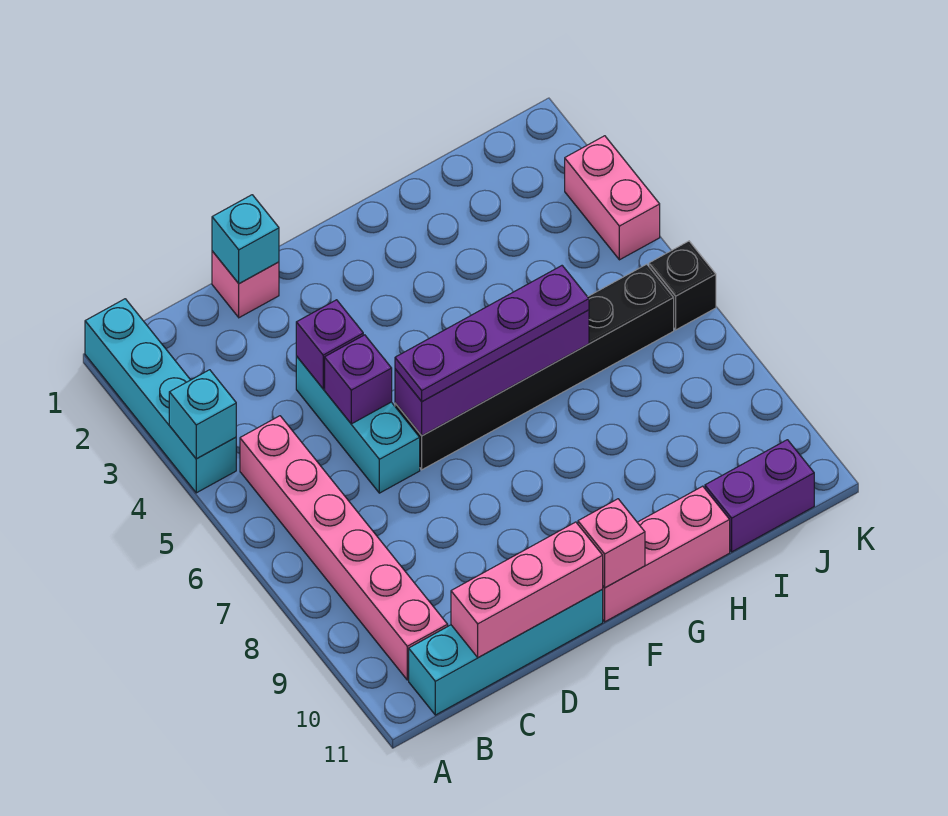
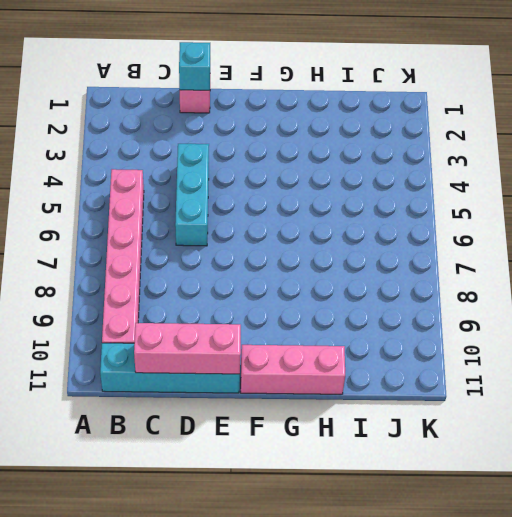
none -> cyan 1x4 brick [85,299,236,493]
none -> black 1x6 brick [395,264,674,470]
none -> purple 1x2 brick [705,440,814,552]

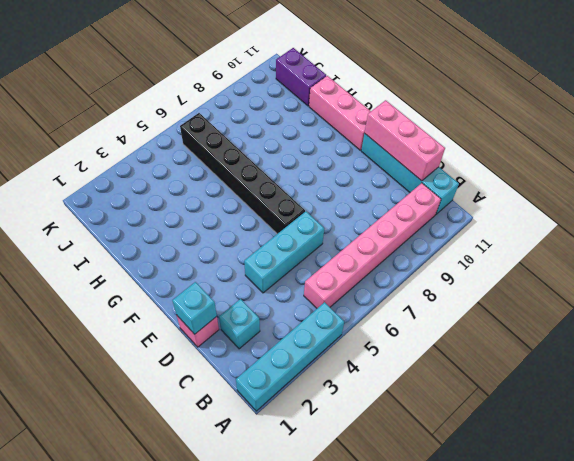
cyan 1x1 brick [219,299,260,349] -> cyan 1x1 brick moved to [169,370,236,459]
none -> pink 1x2 brick [565,136,660,260]
none -> black 1x1 brick [649,241,716,330]
none -> purple 1x1 brick [296,300,363,389]

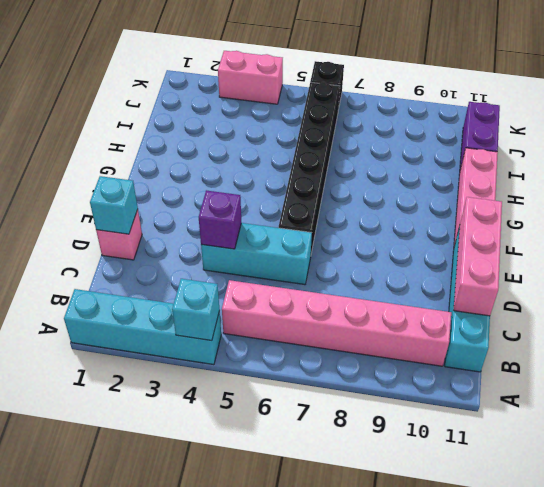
none -> purple 1x1 brick [325,335,392,424]
none -> purple 1x4 brick [395,310,589,436]
none -> pink 1x1 brick [578,499,645,588]

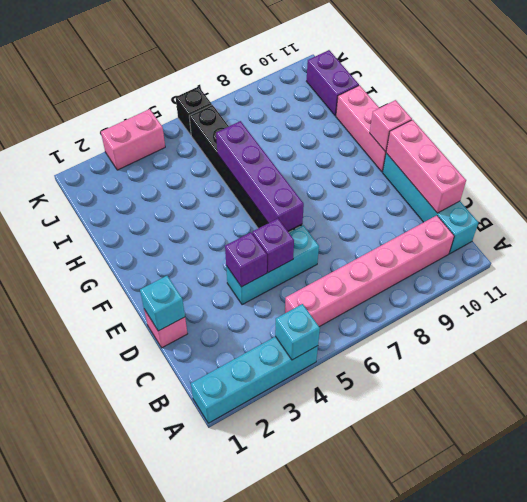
none -> purple 1x4 plate [395,266,589,401]

